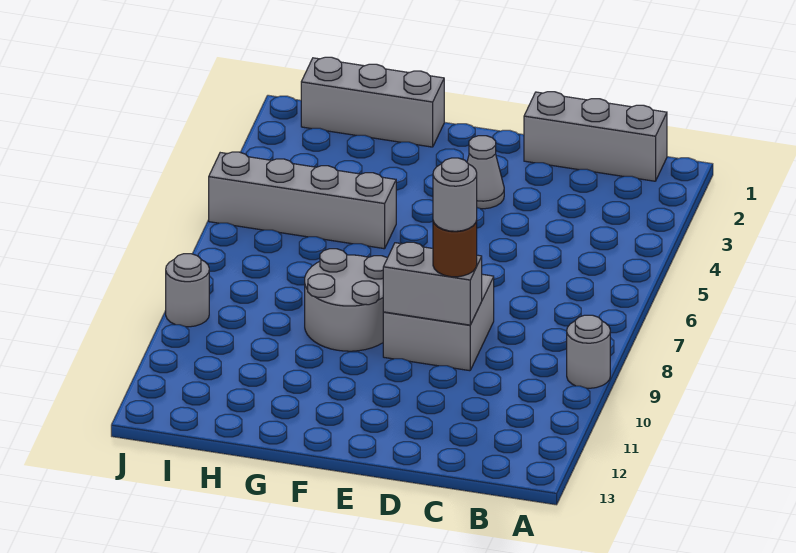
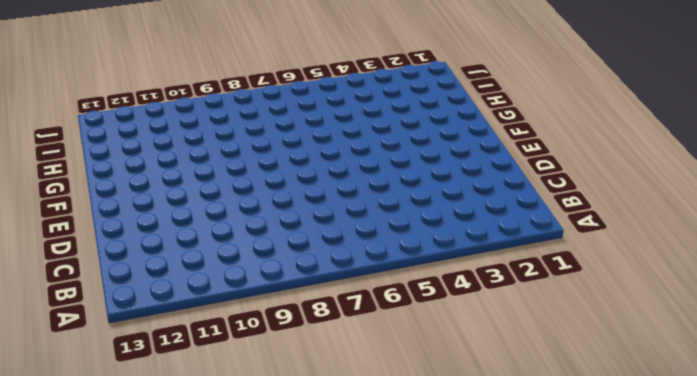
none -> grey 1x1 round brick [567,315,610,388]
none -> grey 1x3 brick [524,92,667,181]

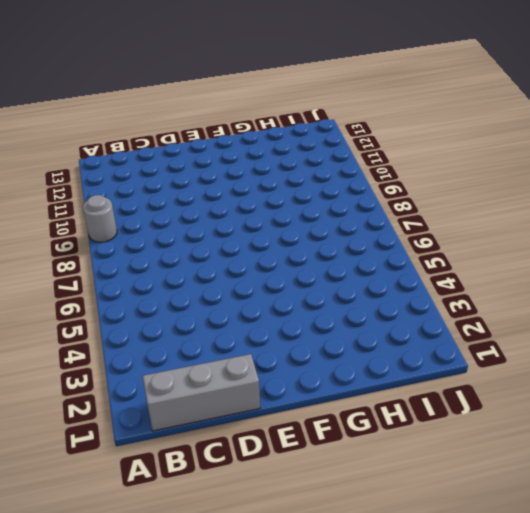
none -> grey 2x2 brick [383,274,494,371]
none -> grey 1x1 cone [467,136,504,209]

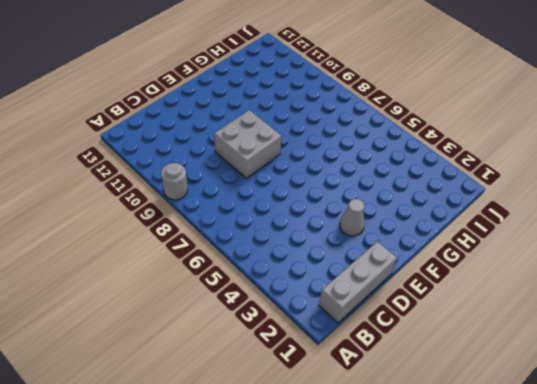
none -> grey 2x2 round brick [305,249,387,351]
none -> grey 1x3 brick [301,57,444,147]

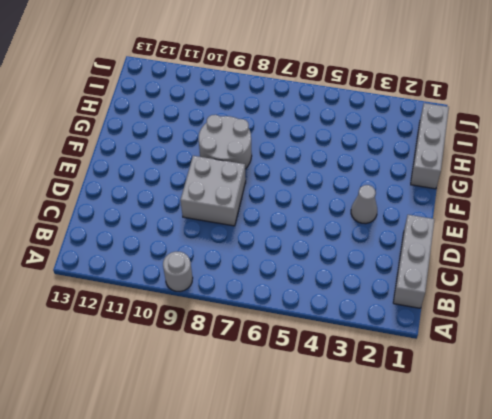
none -> grey 1x4 brick [209,152,396,249]
none -> grey 1x1 round brick [166,254,209,327]

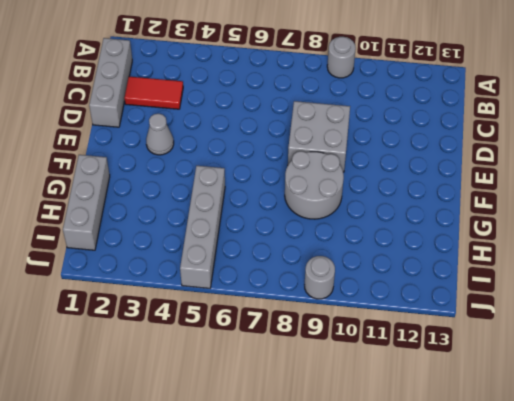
red 1x2 tile [124,77,183,109] -> none
none -> grey 1x2 brick [383,242,482,325]
none -> brown 1x1 round brick [433,221,477,277]

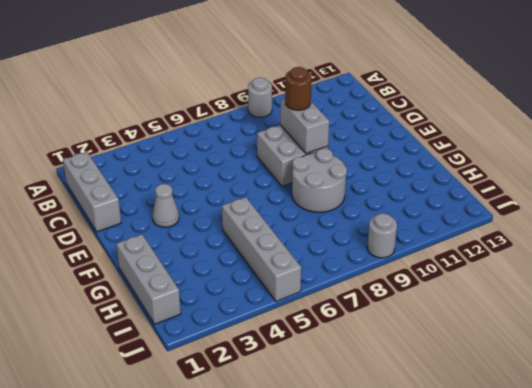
none -> grey 1x1 round brick [433,158,477,231]

